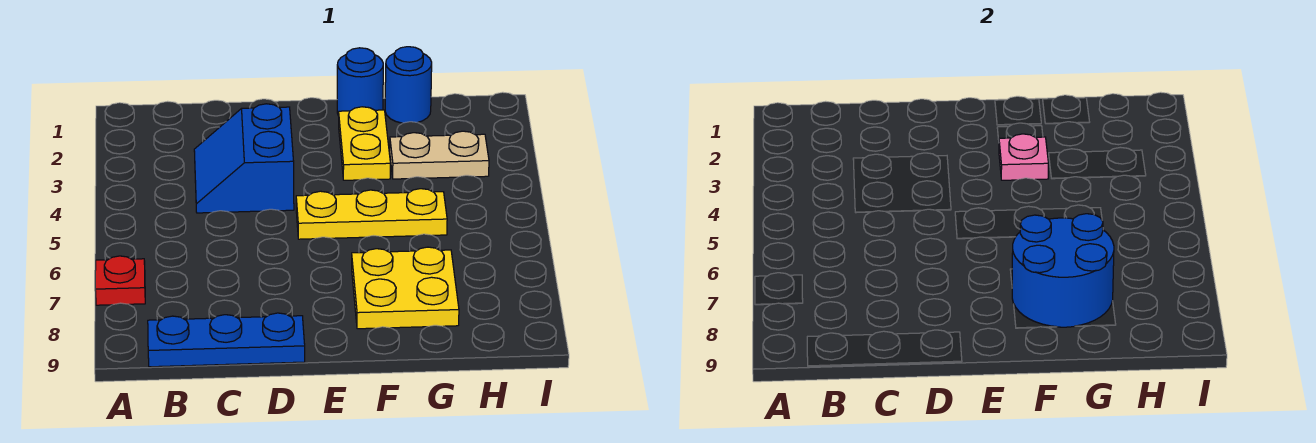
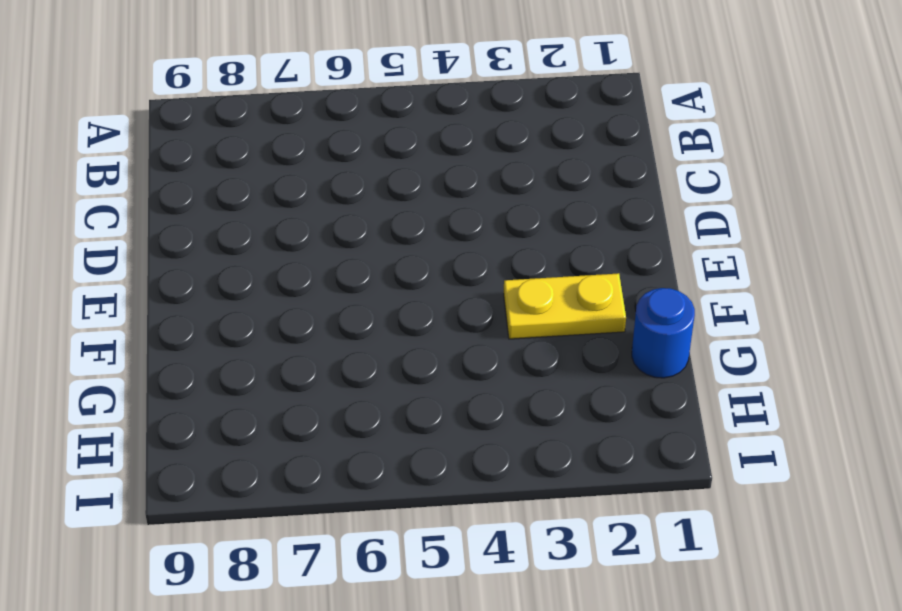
none -> red 1x1 plate [95,256,145,305]
none -> blue 1x3 plate [148,313,305,367]

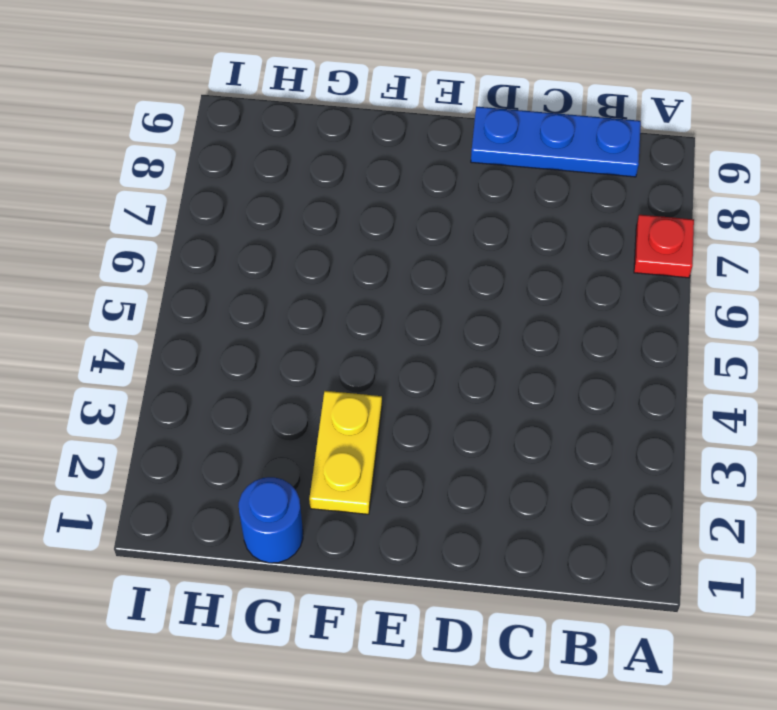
none -> blue 2x2 slope [194,104,294,213]
none -> yellow 1x3 plate [296,189,447,239]

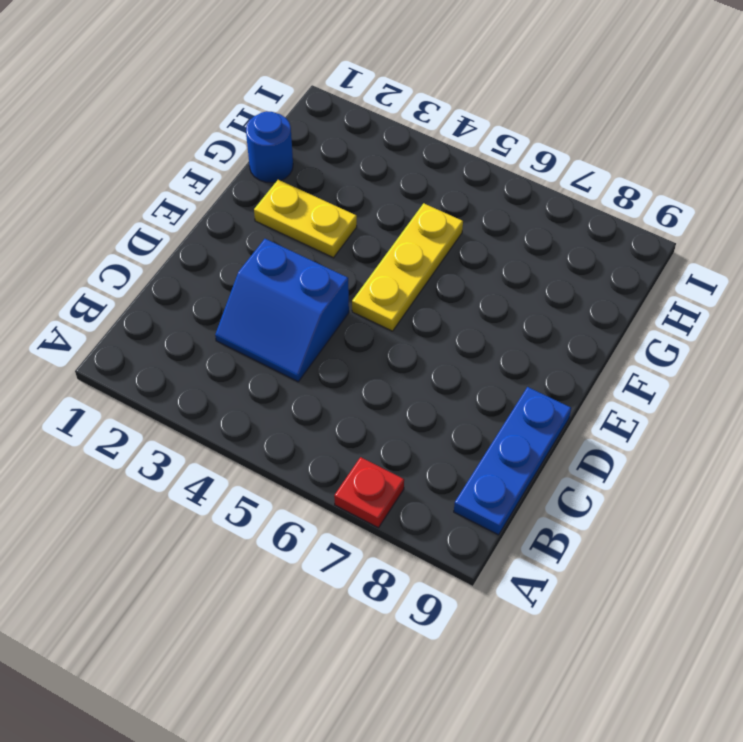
none -> blue 1x1 round brick [337,48,383,116]
none -> yellow 2x2 plate [352,247,459,329]

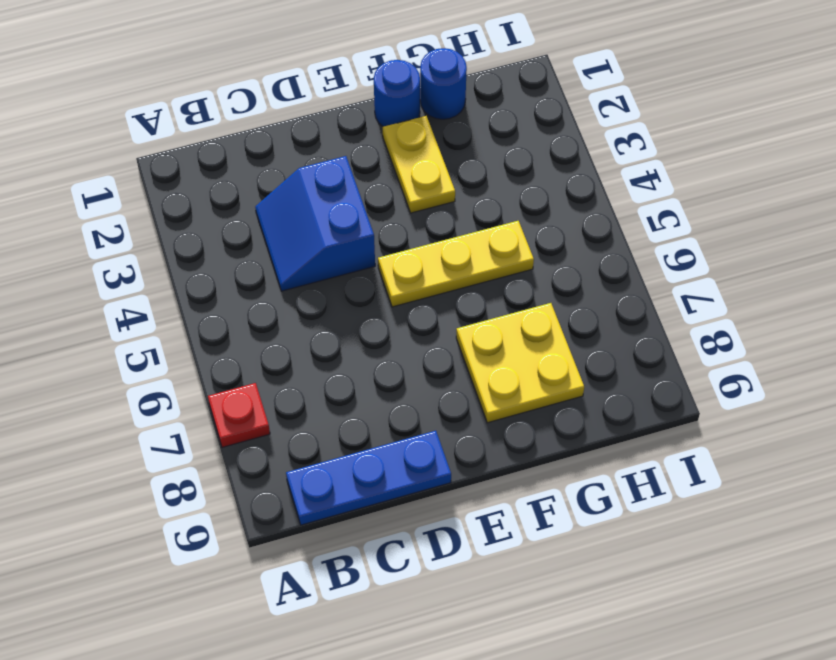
none -> tan 1x2 plate [390,131,489,179]
none -> pink 1x1 plate [999,134,1048,180]

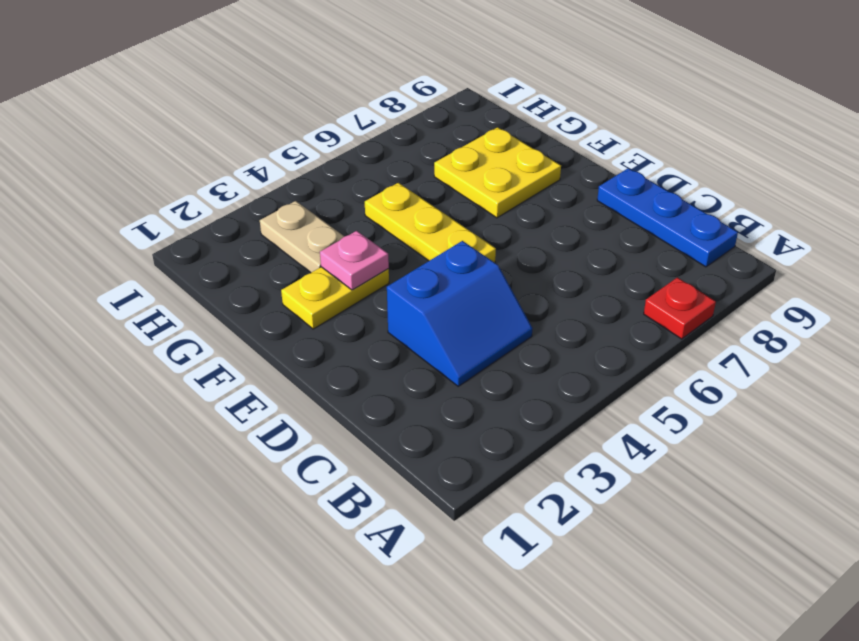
none -> blue 1x1 round brick [337,48,383,116]
none -> blue 1x1 round brick [385,47,432,123]

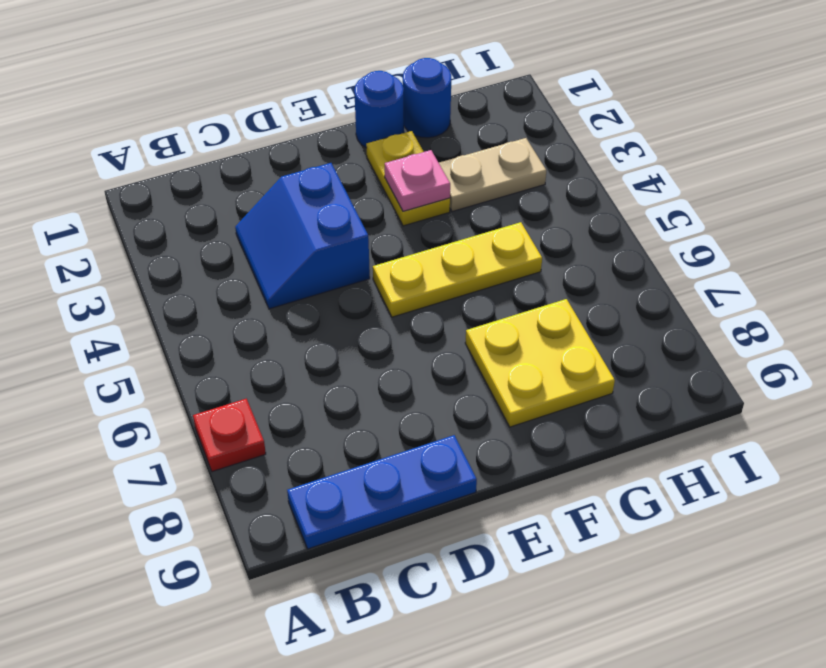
none -> blue 2x2 round brick [1012,214,1114,327]

